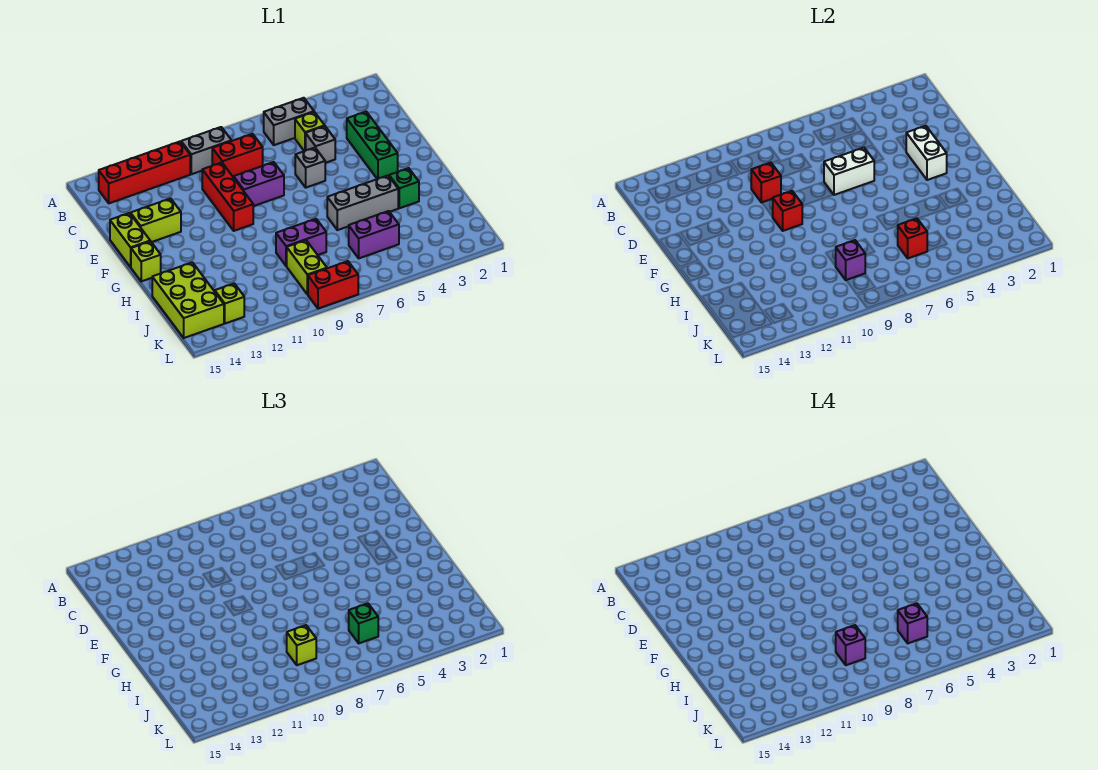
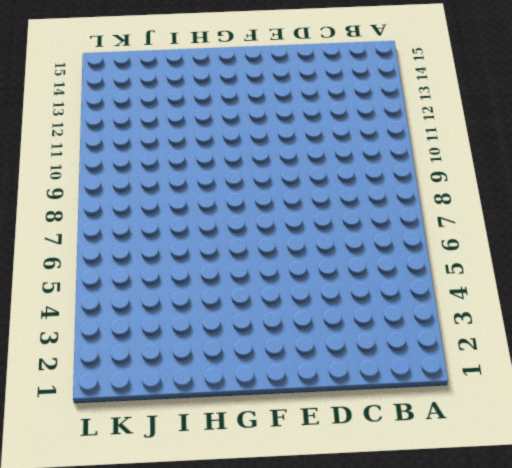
none -> grey 1x2 brick [264,98,314,145]
none -> grey 1x2 brick [181,127,232,174]
none -> red 1x4 brick [99,142,190,203]
none -> lime 1x1 brick [295,112,325,151]

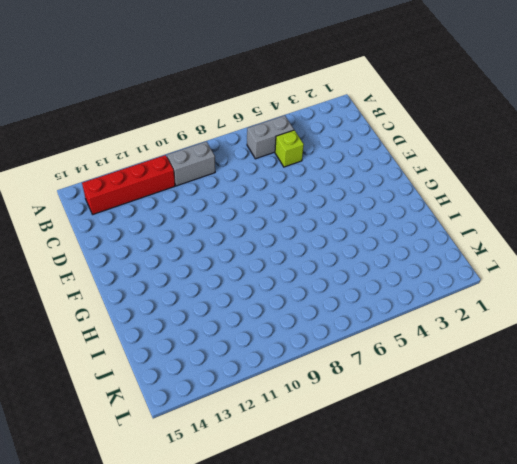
none -> red 1x2 brick [212,134,263,177]
none -> green 1x3 brick [347,112,398,179]
none -> grey 1x1 brick [306,126,335,163]
none -> red 1x3 brick [202,163,253,231]

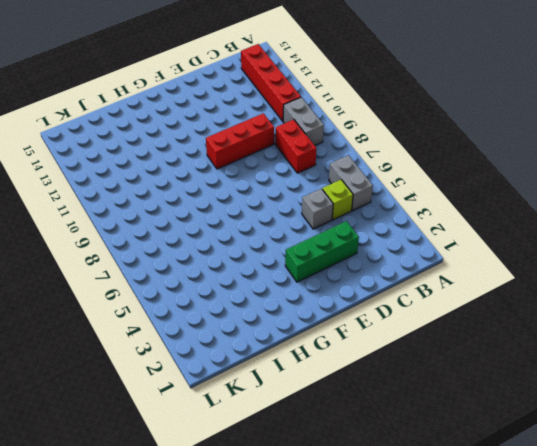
none -> grey 1x1 brick [295,148,325,188]
none -> purple 1x2 brick [233,162,284,206]
none -> lime 1x2 brick [130,198,181,242]
none -> lime 1x2 brick [110,213,150,267]

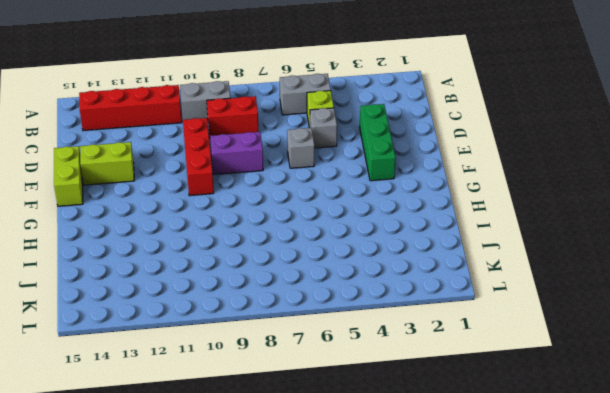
none -> lime 1x1 brick [131,241,161,281]
none -> green 1x1 brick [389,168,419,208]
none -> grey 1x3 brick [327,176,398,230]
none -> purple 1x2 brick [276,219,326,266]

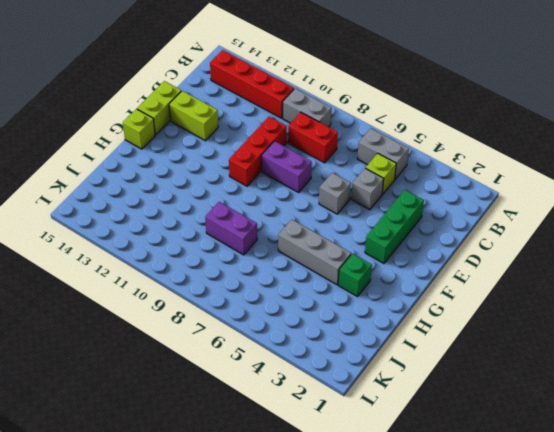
none -> lime 2x3 brick [152,262,224,338]
none -> purple 1x2 brick [349,211,399,258]
none -> lime 1x2 brick [287,240,327,294]
none -> lime 1x1 brick [215,284,244,323]

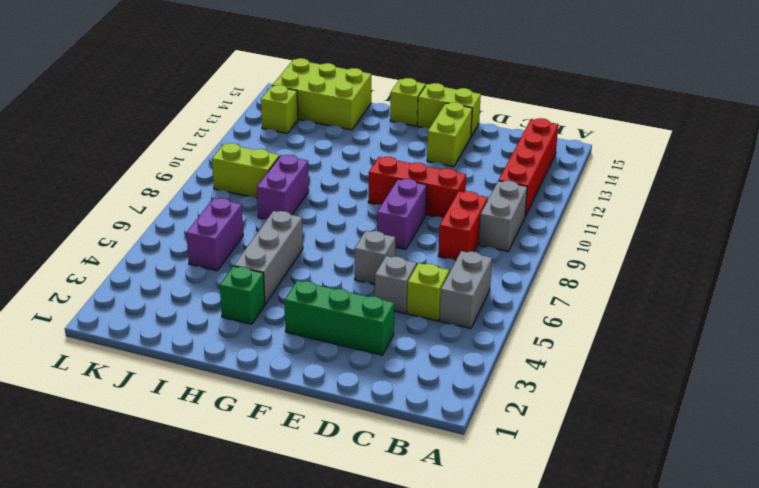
none -> red 1x2 brick [308,261,358,309]
none -> red 1x1 brick [751,163,781,203]
none -> white 1x2 brick [906,126,947,180]
none -> white 1x2 brick [824,148,875,195]

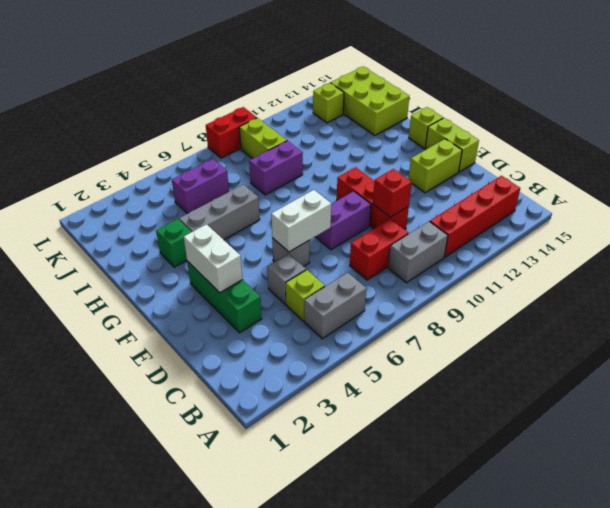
none -> red 1x1 brick [773,191,802,231]
none -> red 1x1 brick [898,218,927,258]
none -> purple 1x1 brick [836,240,865,280]
none -> green 1x1 brick [349,603,378,643]

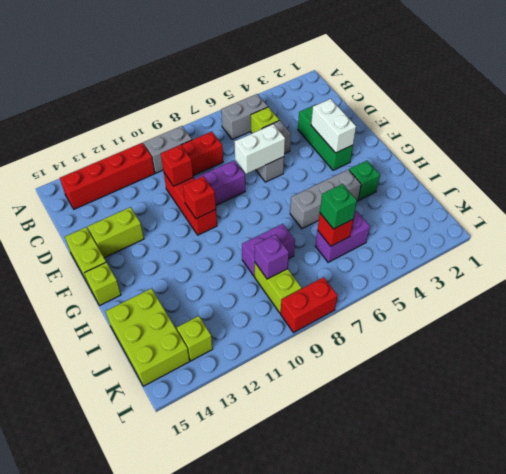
none -> lime 1x1 brick [287,625,316,665]
none -> purple 1x1 brick [898,603,927,643]
none -> purple 1x1 brick [836,625,865,665]

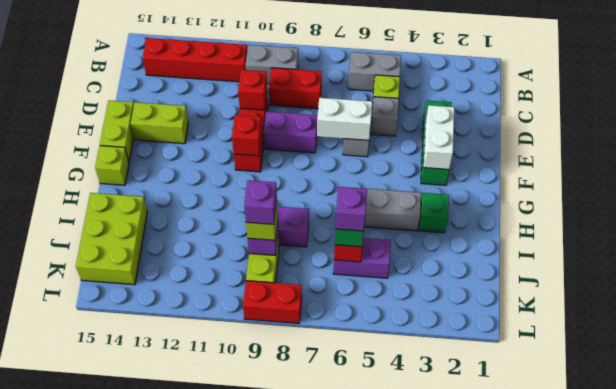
none -> lime 1x1 brick [215,284,244,323]

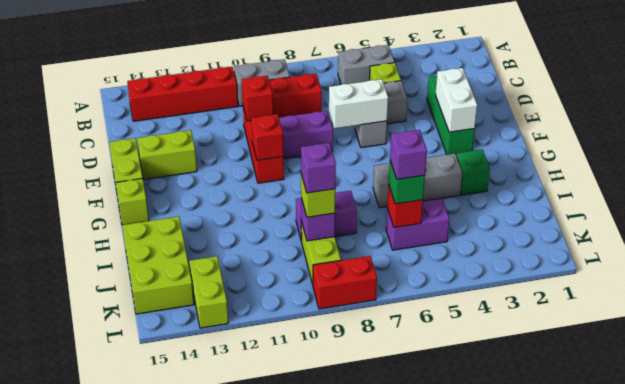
lime 1x2 brick [189,256,228,328] -> lime 1x1 brick [215,284,244,323]

